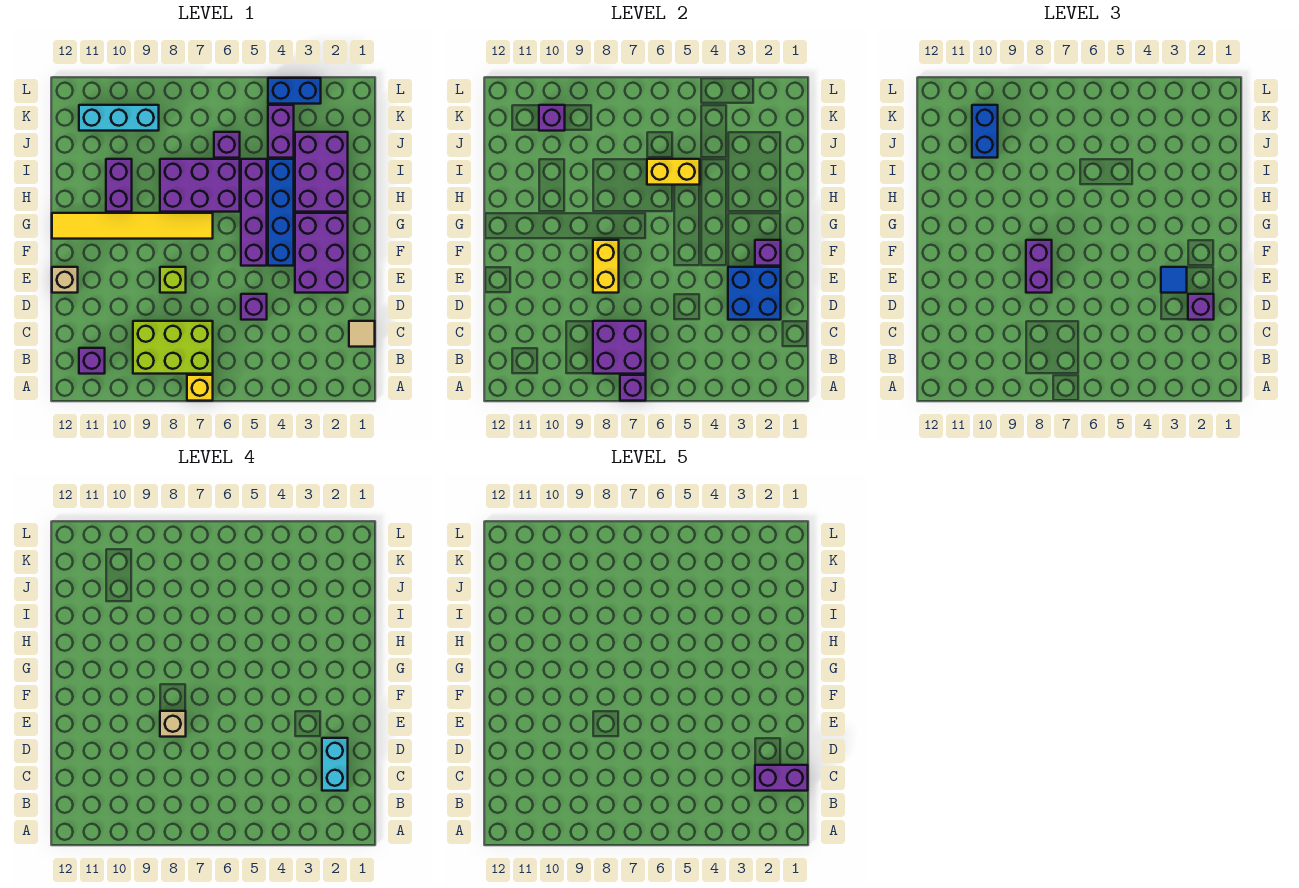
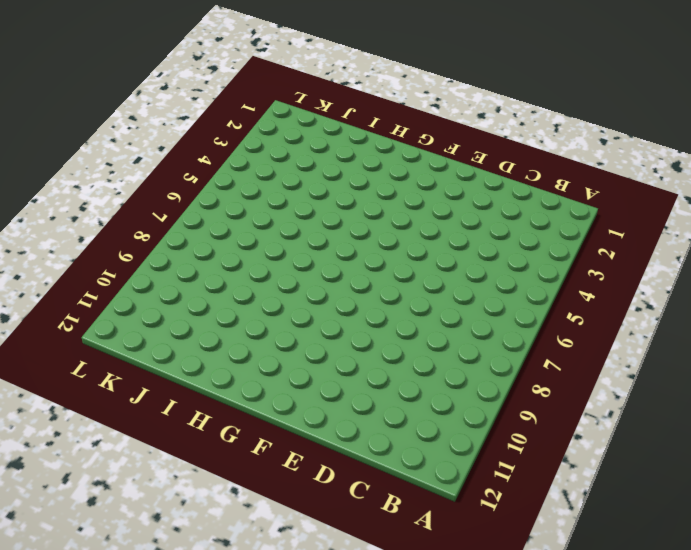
none -> yellow 1x1 brick [187,375,213,401]
none -> lime 2x3 brick [133,321,213,374]
none -> purple 1x1 brick [79,348,105,374]
none -> tan 1x1 tile [349,321,375,347]

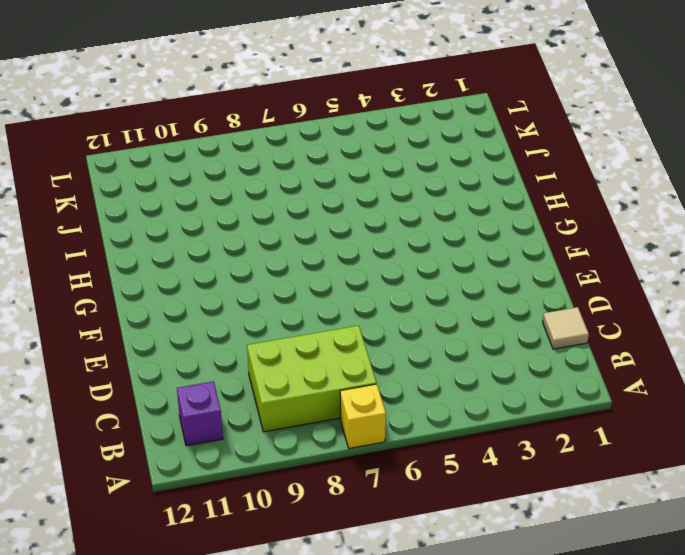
none -> purple 1x1 brick [241,294,267,320]
none -> purple 2x3 brick [295,213,348,293]
none -> lime 1x1 brick [160,267,186,293]
none -> tan 1x1 brick [52,267,78,293]

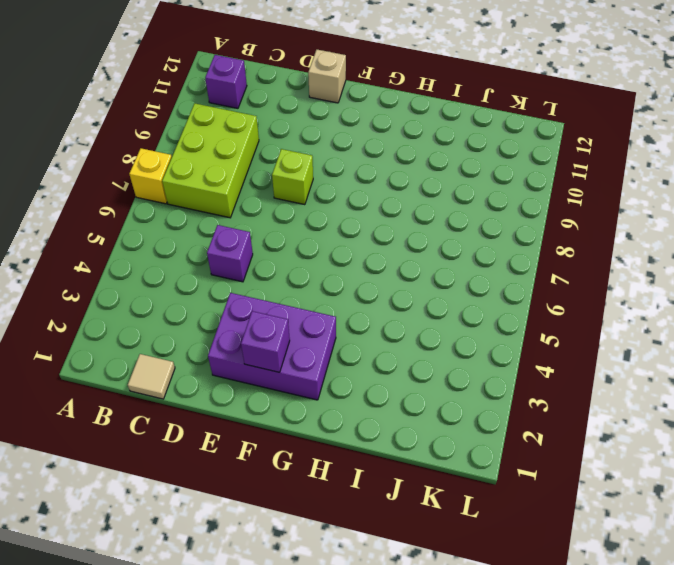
none -> blue 1x4 brick [268,159,294,266]
none -> purple 1x4 brick [241,159,267,266]
none -> yellow 1x6 tile [52,213,213,239]
none -> purple 2x3 brick [295,132,348,212]

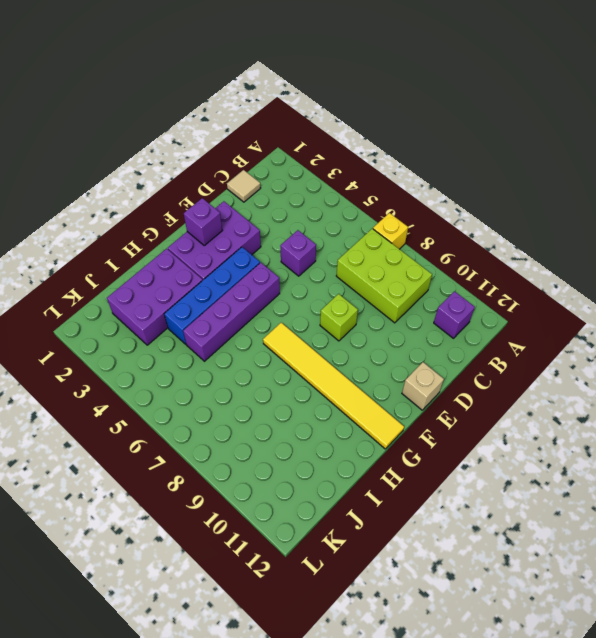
none -> purple 2x3 brick [160,159,240,212]
none -> purple 1x2 brick [106,159,132,212]
none -> purple 1x2 brick [268,105,294,158]
none -> purple 1x1 brick [214,132,240,158]

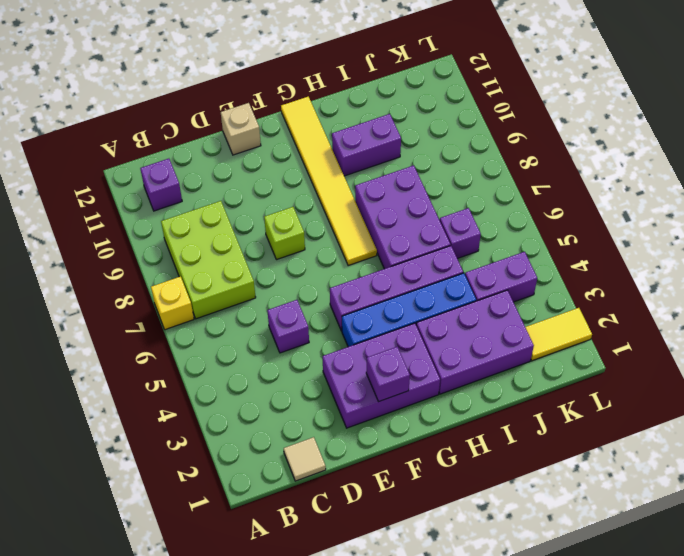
yellow 1x2 tile [525,308,592,361] -> none
none -> cyan 1x3 brick [79,105,159,131]
none -> blue 1x2 brick [268,78,321,104]
none -> purple 1x1 brick [620,375,646,401]
none -> purple 2x2 brick [593,321,646,374]

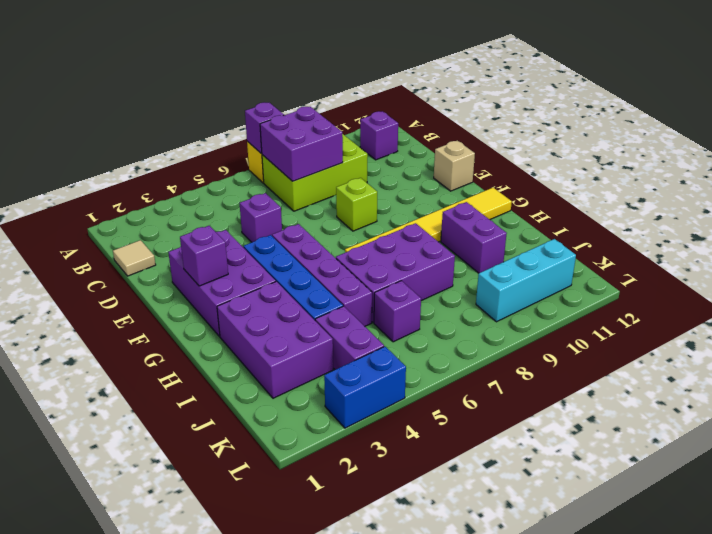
none -> blue 2x2 brick [728,267,781,320]
none -> yellow 1x2 brick [593,240,619,293]
none -> yellow 1x2 brick [647,159,700,185]
none -> purple 1x1 brick [539,105,565,131]

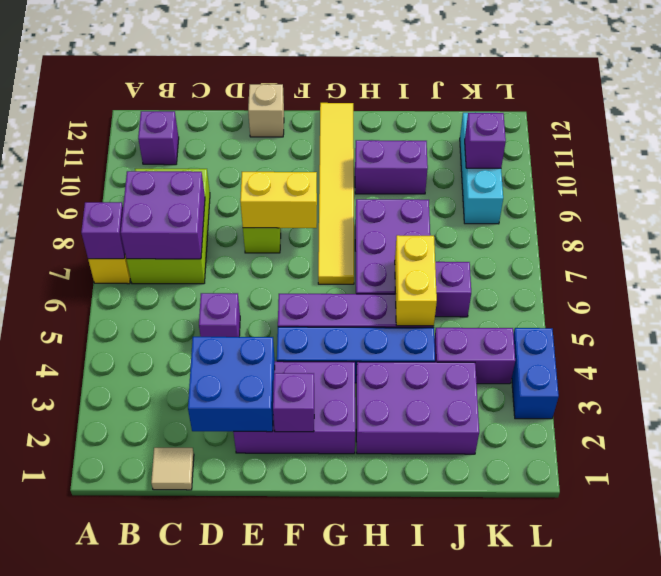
none -> purple 1x1 brick [1188,294,1214,320]
none -> blue 1x1 tile [1161,267,1187,293]
none -> purple 1x2 brick [1026,240,1052,293]
none -> blue 1x2 brick [972,105,998,158]

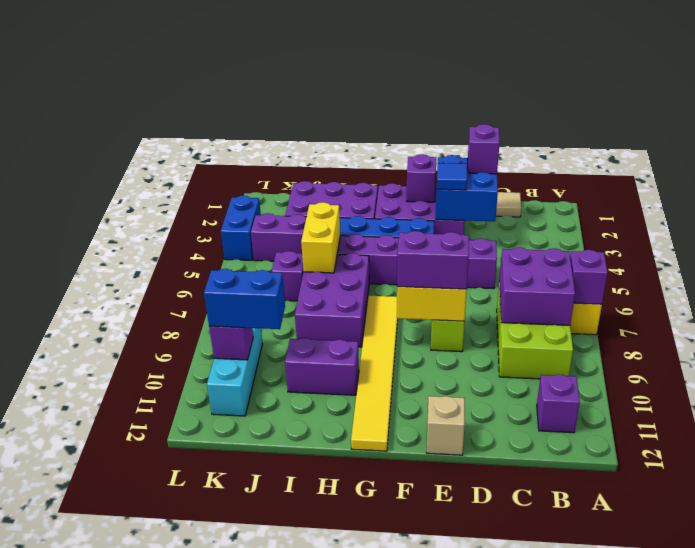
none -> cyan 1x2 brick [322,738,348,791]
none -> tan 1x1 brick [160,711,186,737]
none -> purple 1x2 brick [755,765,808,791]

